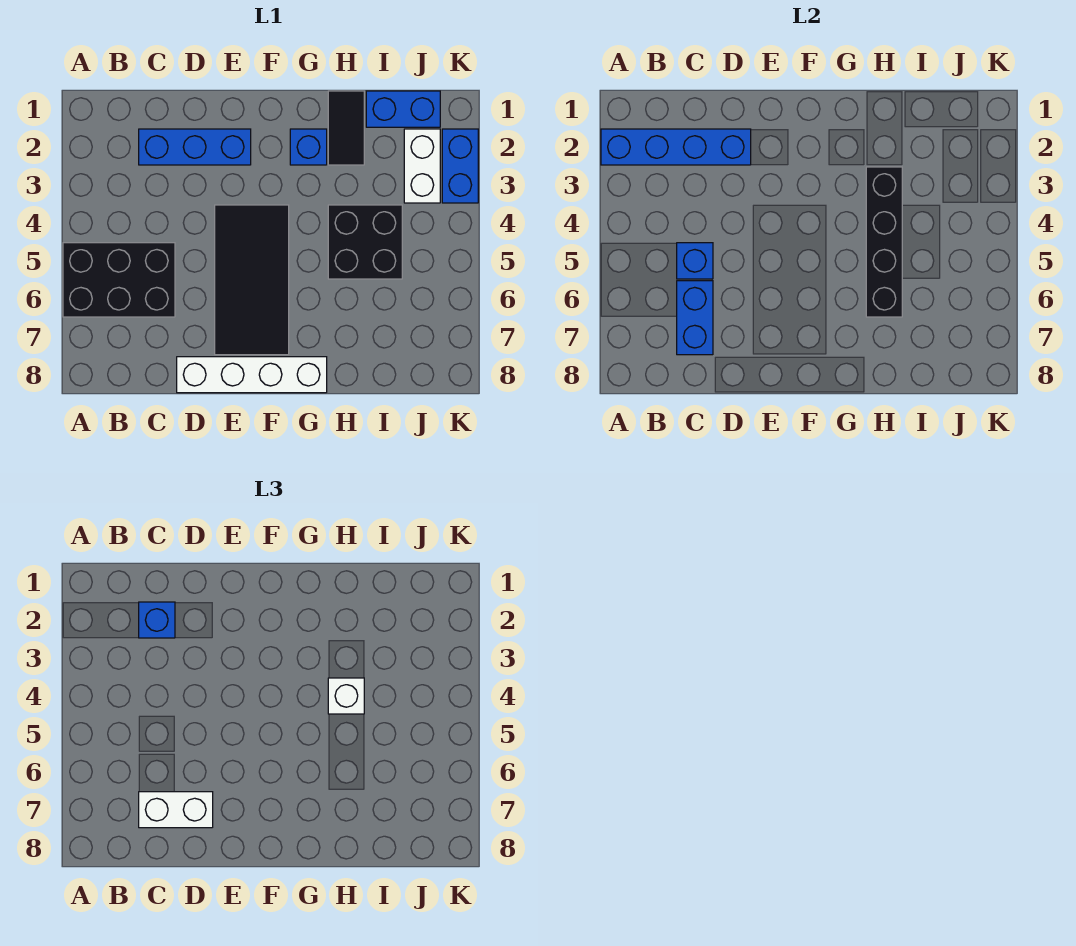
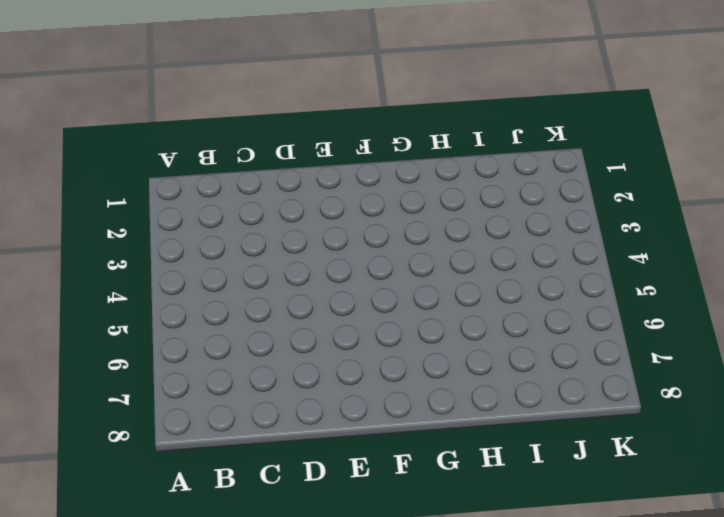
none -> black 2x3 brick [63,243,175,317]
none -> blue 1x3 brick [139,129,251,165]
none -> white 1x4 brick [177,357,327,393]

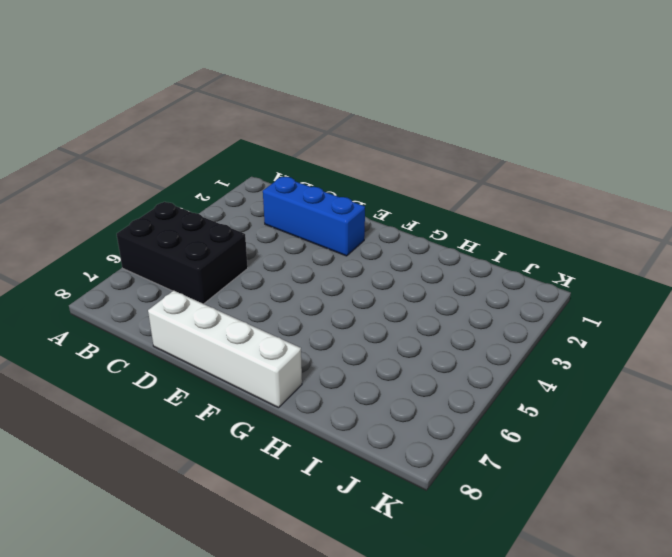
none -> black 2x4 tile [215,205,289,355]
none -> blue 1x1 brick [290,129,327,165]
none -> black 1x2 tile [328,91,364,165]

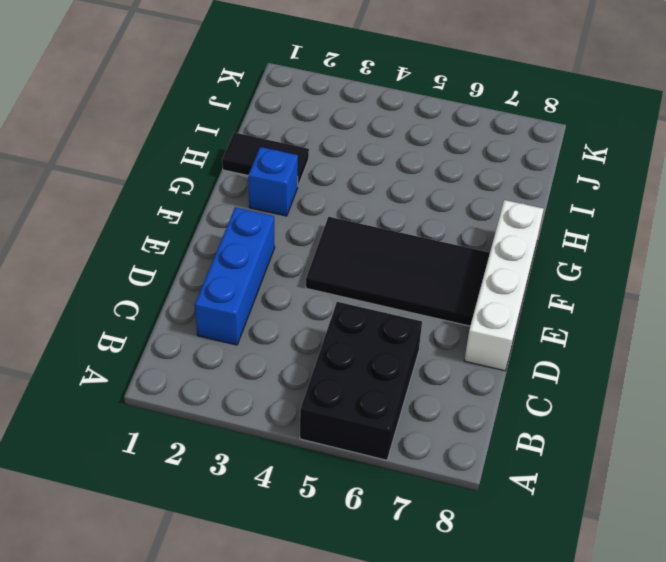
none -> black 2x2 brick [328,205,402,279]
none -> blue 1x2 brick [366,91,440,127]
none -> white 1x2 brick [404,129,440,203]

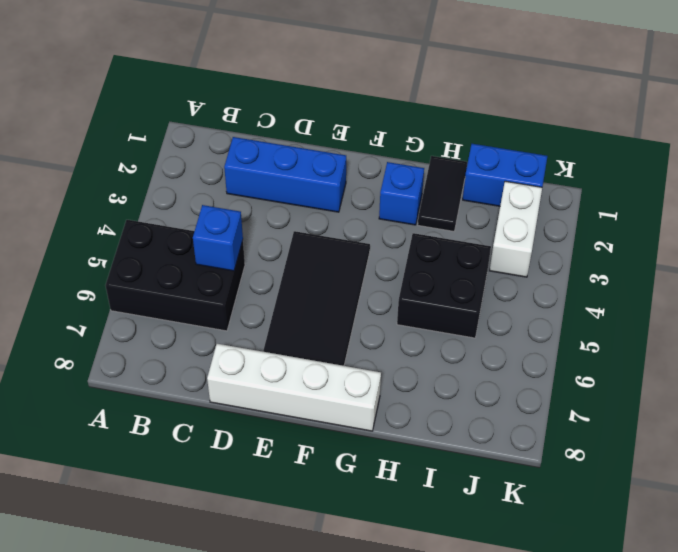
none -> blue 1x2 brick [442,129,478,203]
none -> blue 1x4 brick [601,129,751,165]
none -> blue 1x2 brick [677,281,713,355]

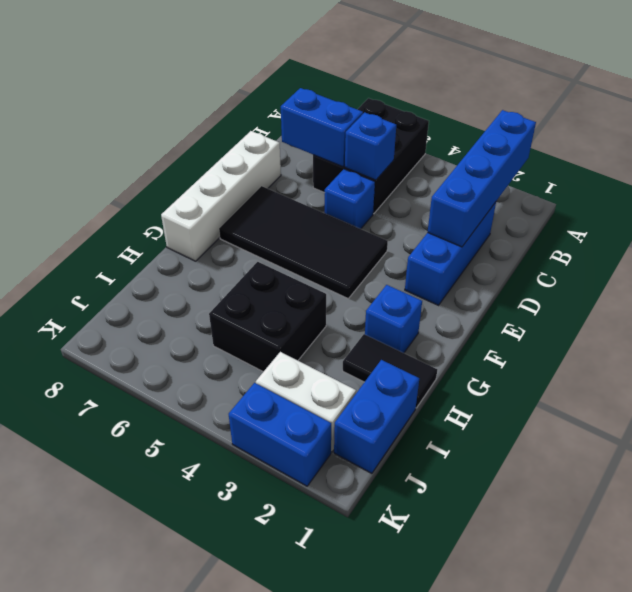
blue 1x1 brick [325,169,375,229] -> blue 1x1 brick moved to [139,602,175,638]
none -> black 1x4 brick [866,167,902,317]
none -> white 1x2 brick [139,792,213,828]
none -> white 1x1 brick [328,678,364,714]

